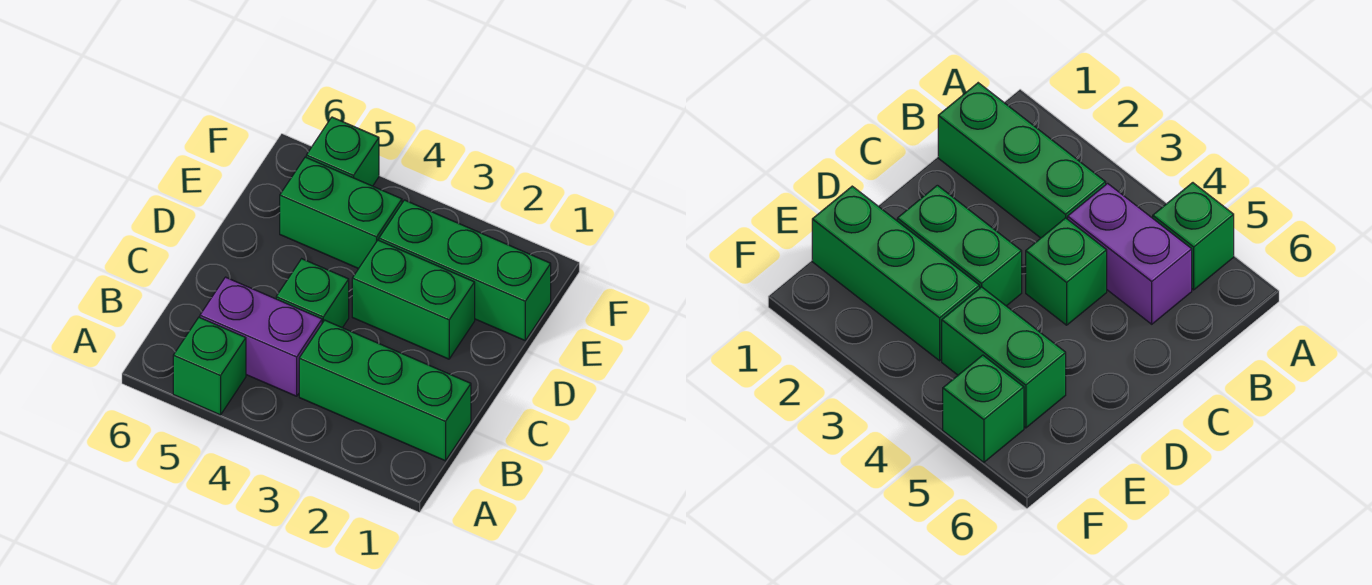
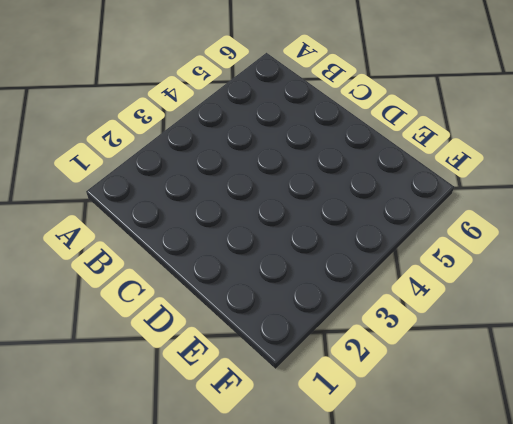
none -> green 1x1 brick [173,317,246,415]
none -> green 1x3 brick [299,320,471,461]

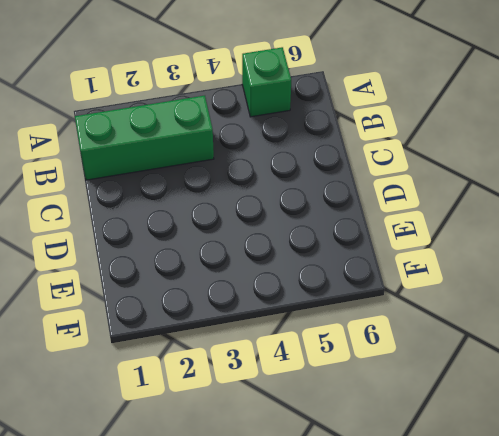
none -> purple 1x2 brick [200,277,322,396]
none -> green 1x1 brick [276,259,349,328]

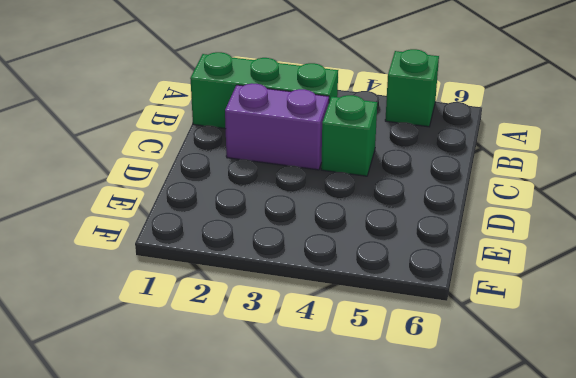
purple 1x2 brick [225,83,329,170] -> purple 1x2 brick moved to [200,277,322,396]
none -> green 1x2 brick [352,240,475,359]
none -> green 1x3 brick [379,200,551,340]

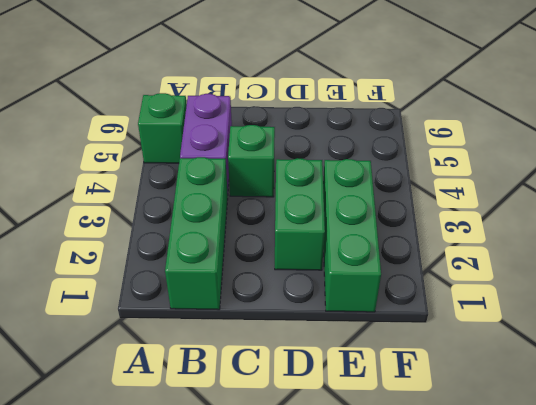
none -> green 1x2 brick [280,157,402,269]
none -> green 1x1 brick [306,117,379,186]

